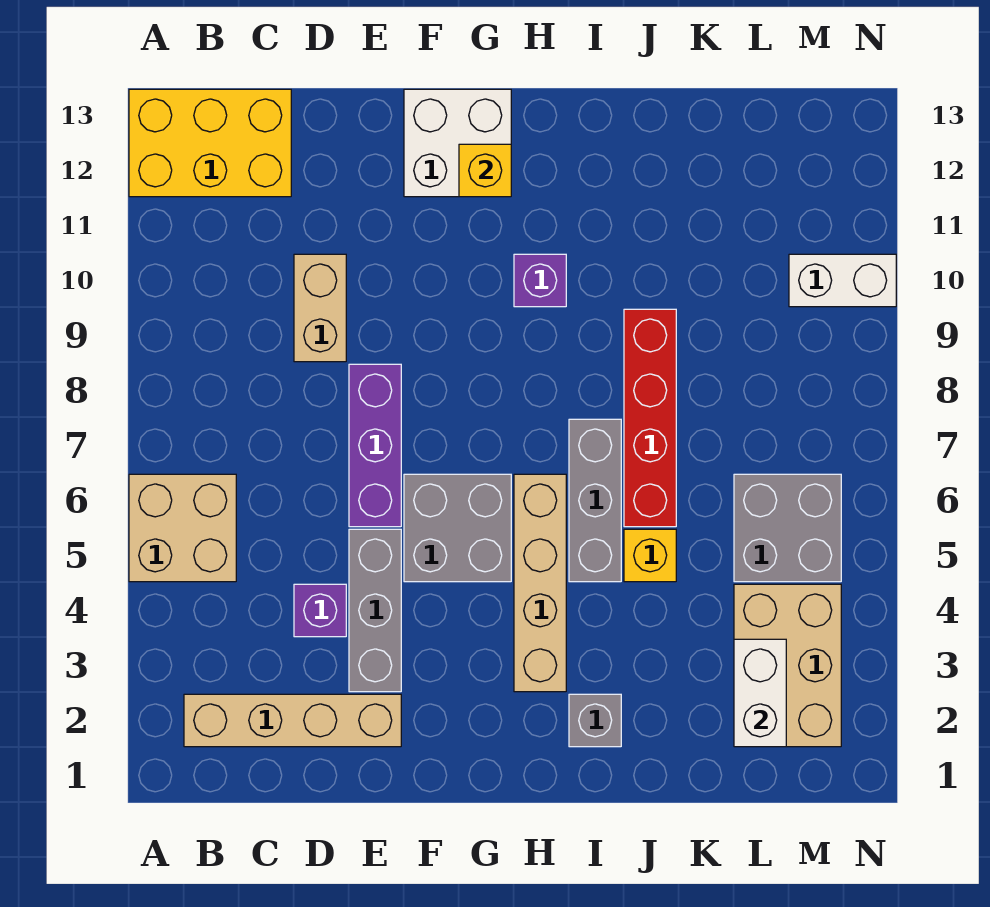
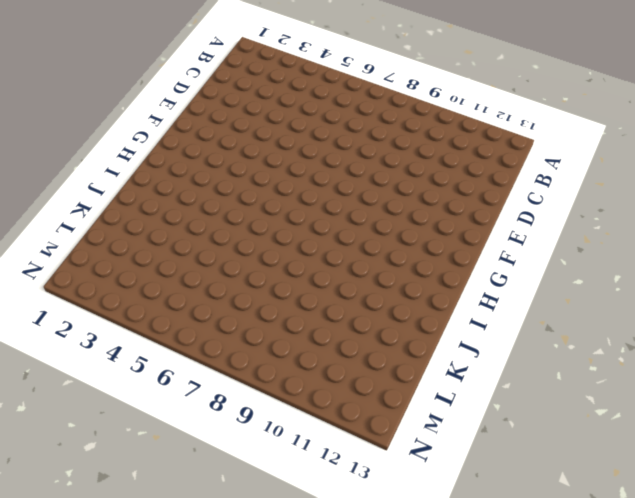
none -> tan 2x2 brick [129,474,236,582]
none -> yellow 2x3 brick [129,89,291,197]
none -> tan 1x4 brick [184,694,401,747]

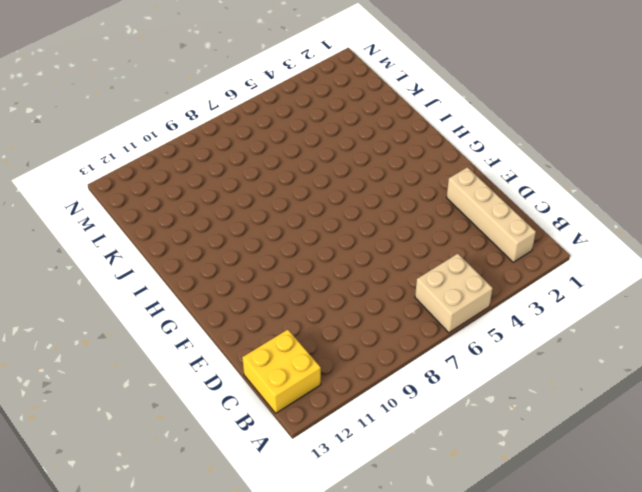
yellow 2x2 brick [242,330,321,413] -> yellow 2x3 brick [129,89,291,197]
none -> purple 1x1 brick [294,584,346,637]
none -> tan 1x2 brick [294,254,346,362]
none -> grey 1x3 brick [349,529,401,692]

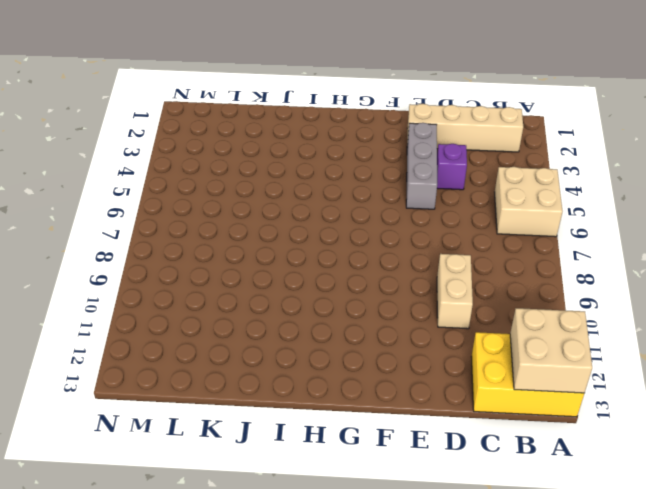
tan 2x2 brick [510,308,592,393] -> none
none -> purple 1x3 brick [349,364,401,527]
none -> grey 2x2 brick [404,474,511,582]
none -> white 2x2 brick [404,89,511,197]

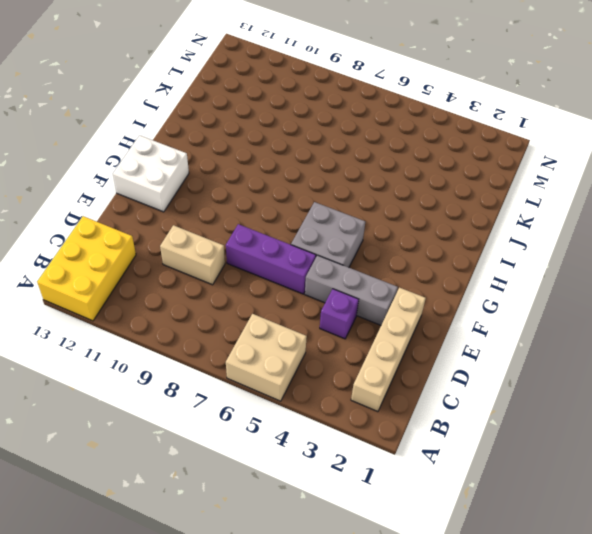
none -> tan 1x4 brick [514,474,566,692]
none -> purple 1x1 brick [514,254,566,307]
none -> grey 1x1 brick [569,694,621,747]

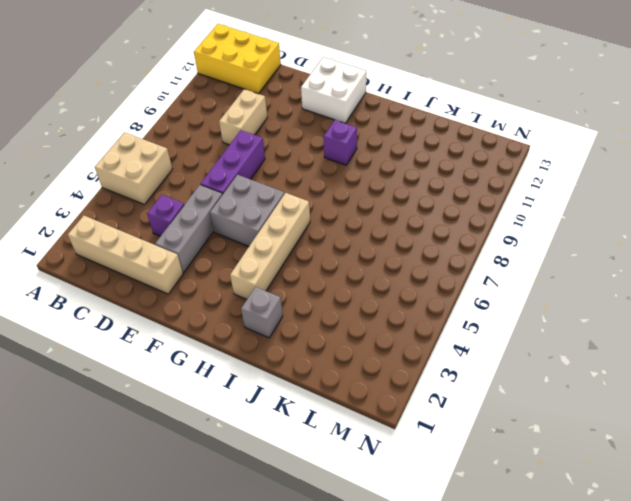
none -> grey 1x3 brick [569,419,621,582]
none -> yellow 1x1 brick [624,529,676,582]
none -> red 1x4 brick [624,309,676,527]

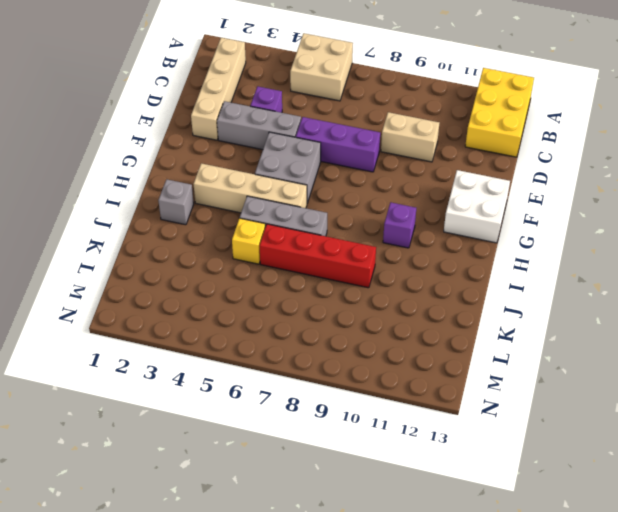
none -> tan 2x3 brick [734,584,841,747]
none -> grey 2x2 brick [734,474,841,582]
none -> white 1x2 brick [789,254,896,307]

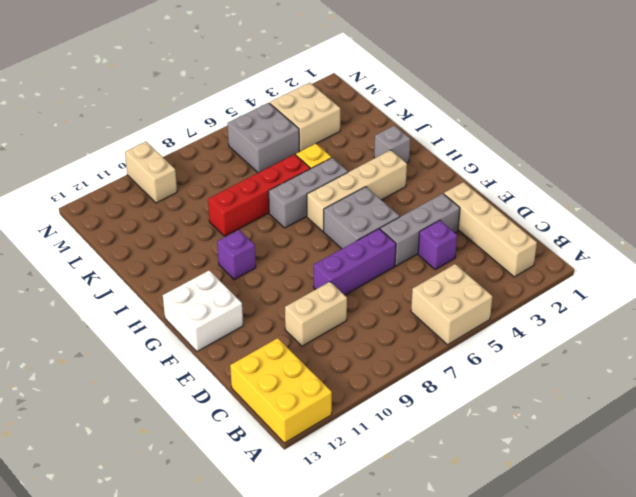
tan 2x2 brick [270,82,341,151] -> tan 2x3 brick [734,584,841,747]
tan 1x2 brick [125,142,177,203] -> white 1x2 brick [789,254,896,307]
none -> yellow 1x1 brick [459,144,511,197]
none -> white 1x2 brick [734,639,786,747]

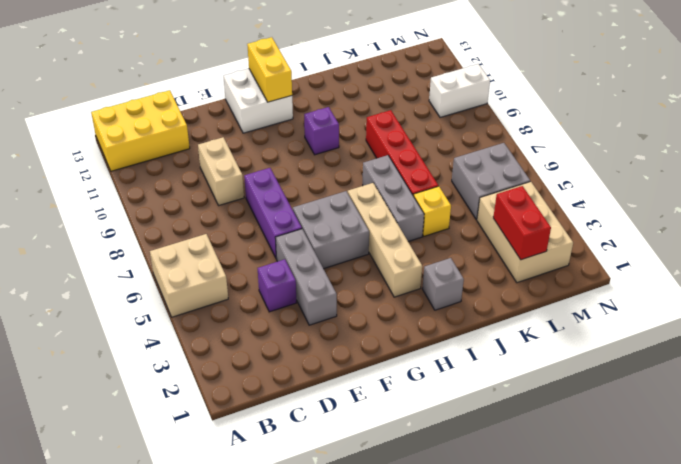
yellow 1x2 brick [247,37,292,102] -> yellow 1x1 brick [459,144,511,197]
red 1x2 brick [493,186,551,260] -> white 1x2 brick [734,639,786,747]
none -> tan 1x4 brick [184,694,401,747]

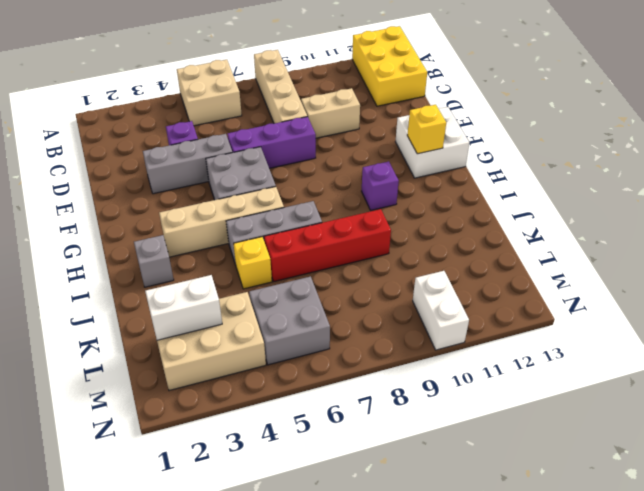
tan 1x4 brick [254,50,307,124] -> tan 1x4 brick moved to [184,694,401,747]

